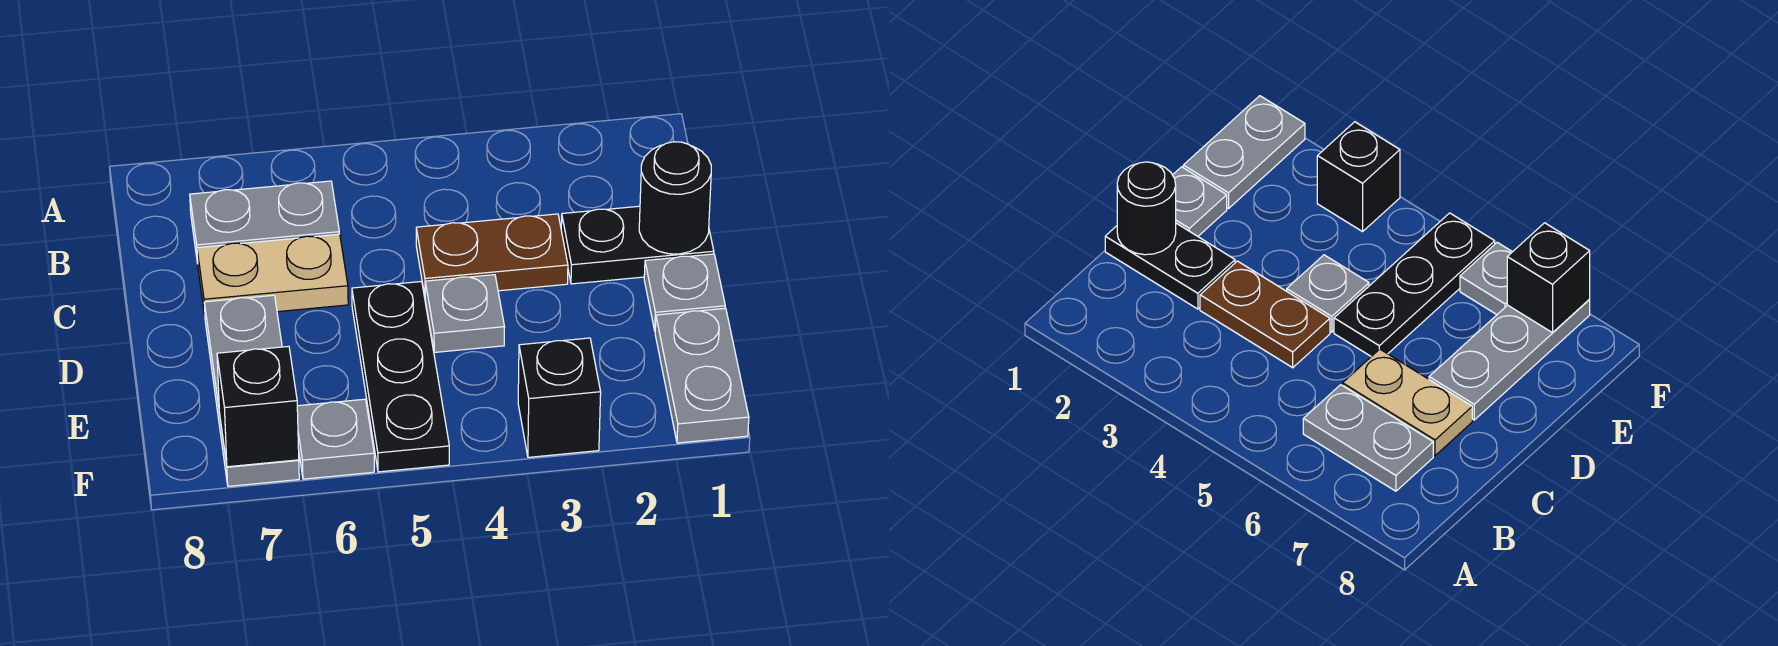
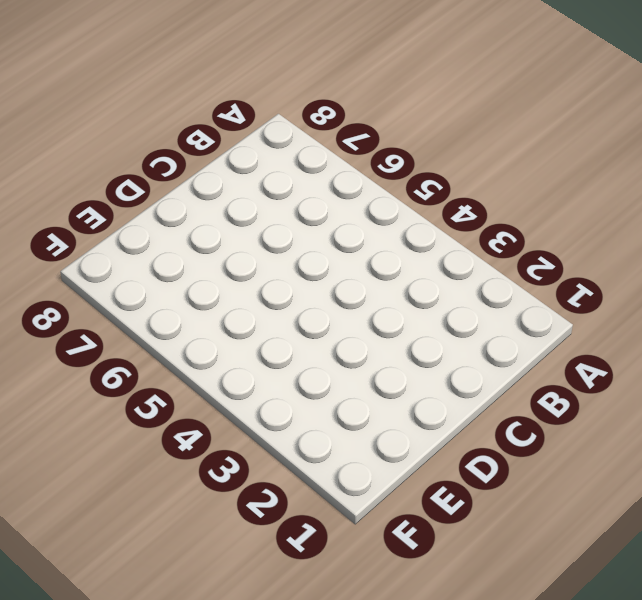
none -> grey 1x2 plate [190,181,339,263]
none -> black 1x2 plate [561,206,714,284]
none -> brown 1x2 plate [416,214,568,295]

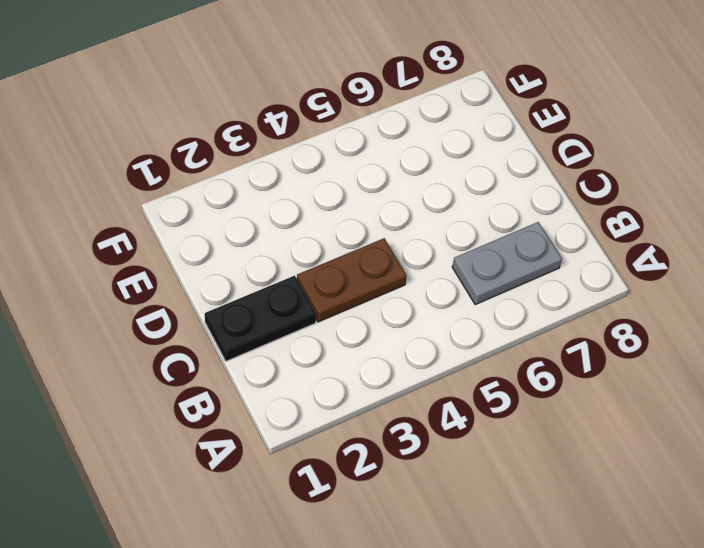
none -> tan 1x2 plate [197,234,348,315]
none -> grey 1x1 plate [644,254,725,330]
none -> grey 1x1 plate [425,275,505,352]

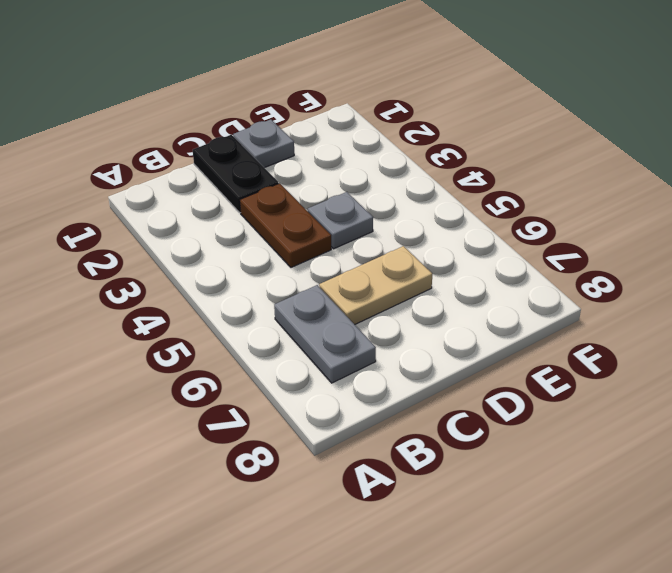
tan 1x2 plate [319,246,432,324] -> tan 1x2 plate turned to [197,234,348,315]
none -> black 1x3 plate [352,281,449,472]
none -> grey 1x3 plate [204,295,299,486]
none -> grey 1x2 plate [655,308,749,443]

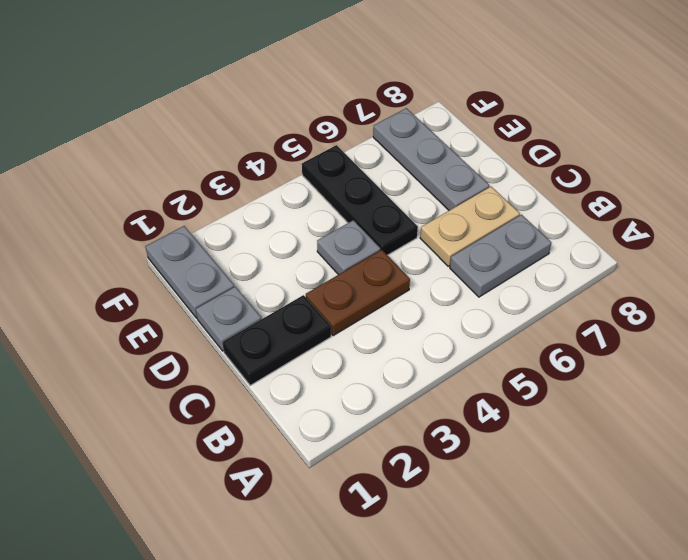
none -> black 1x1 brick [518,338,601,457]
none -> grey 1x1 plate [297,399,374,479]
none -> black 1x1 round brick [639,142,711,254]

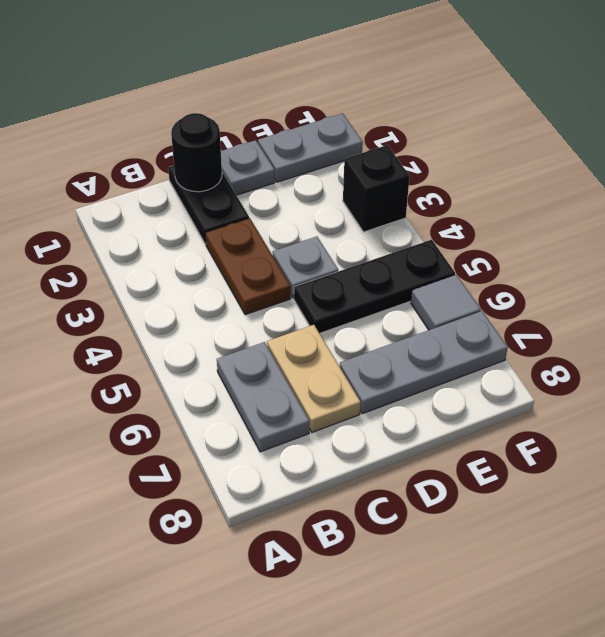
grey 1x1 tile [411,275,481,330] -> grey 1x1 plate [297,399,374,479]
none -> black 1x1 brick [217,346,299,467]

